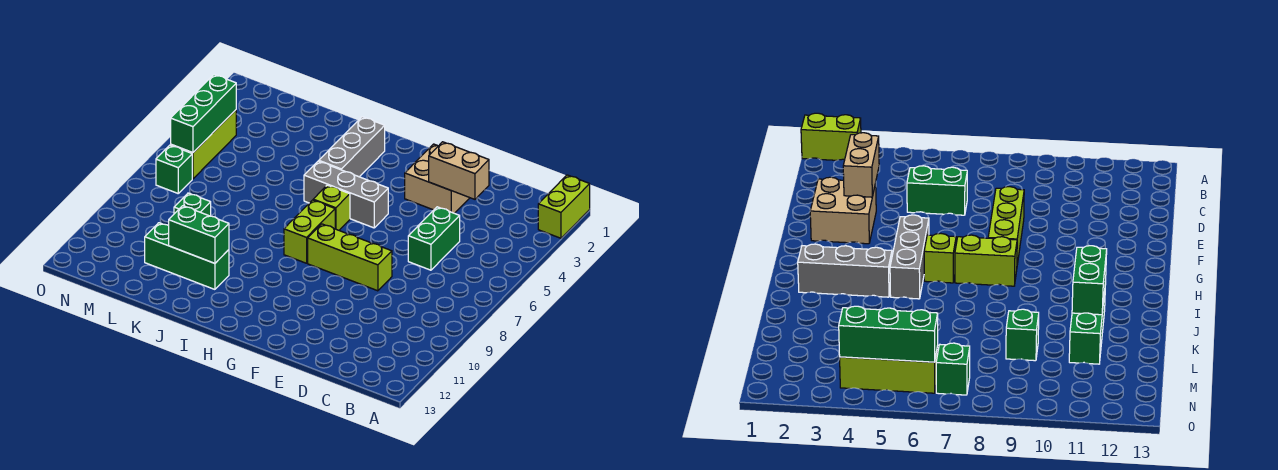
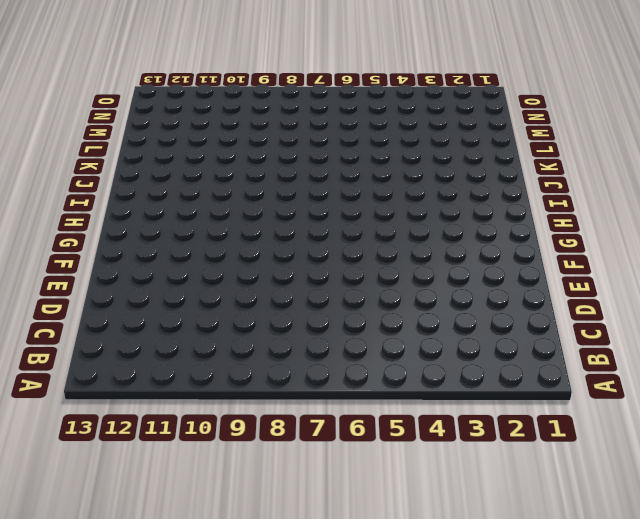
none -> lime 1x2 brick [538,175,590,238]
none -> green 1x2 brick [408,207,460,270]
none -> tan 2x2 brick [405,144,469,213]

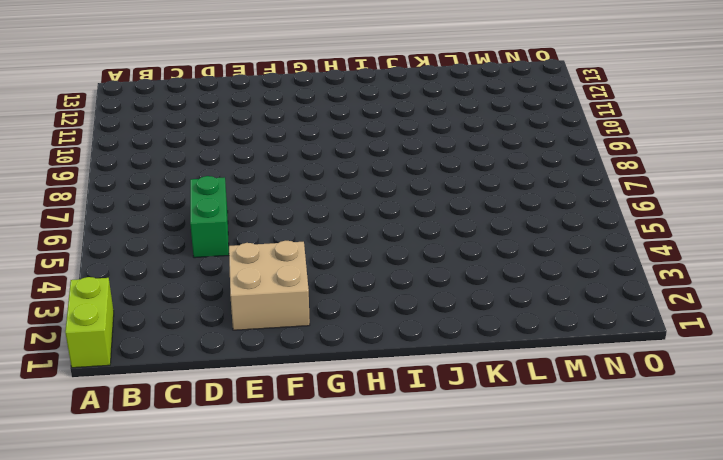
none -> lime 1x3 brick [308,224,392,291]
none -> grey 1x3 brick [304,161,388,228]
none -> lime 1x1 brick [313,185,350,230]

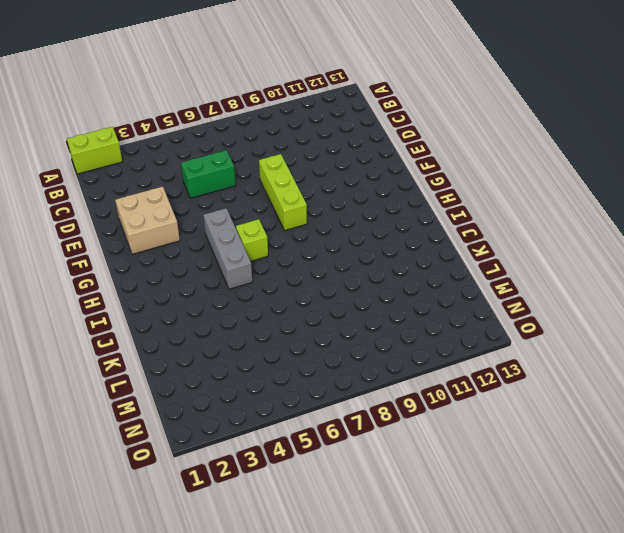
none -> lime 1x2 brick [284,200,335,263]
none -> grey 1x3 brick [319,117,385,177]
none -> green 1x3 brick [145,223,229,289]

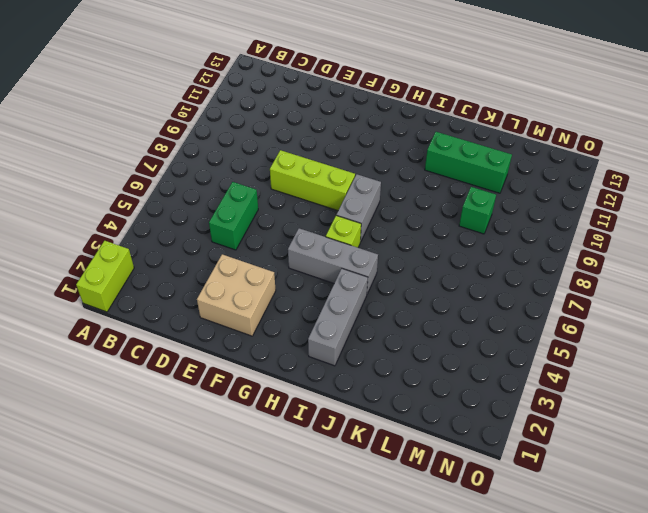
grey 1x2 brick [336,174,381,242] -> lime 1x2 brick [284,200,335,263]
none -> lime 1x3 brick [171,110,236,179]
none -> green 1x1 brick [156,145,192,193]
none -> tan 1x2 brick [429,142,489,199]

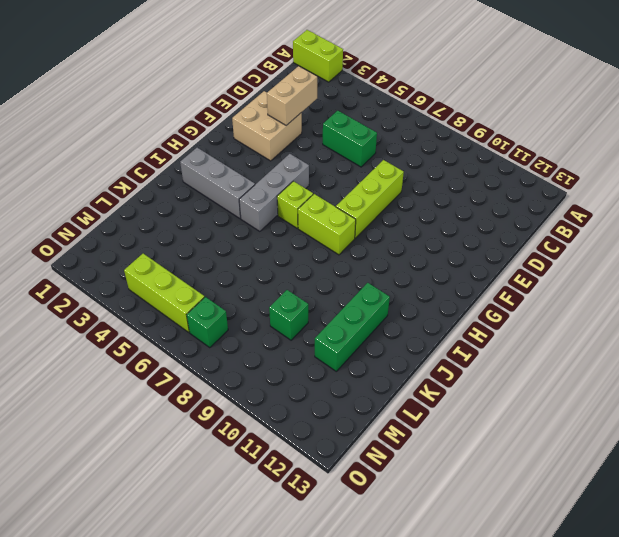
none -> green 1x2 brick [169,206,229,263]
none -> green 1x3 brick [171,75,236,153]

